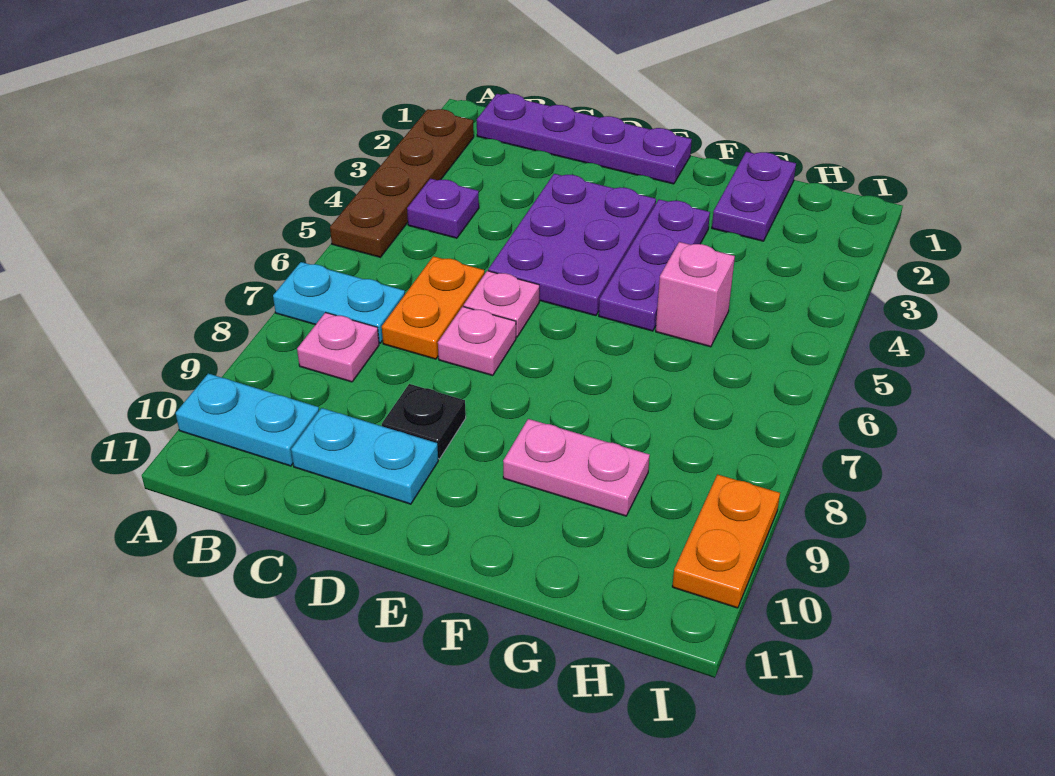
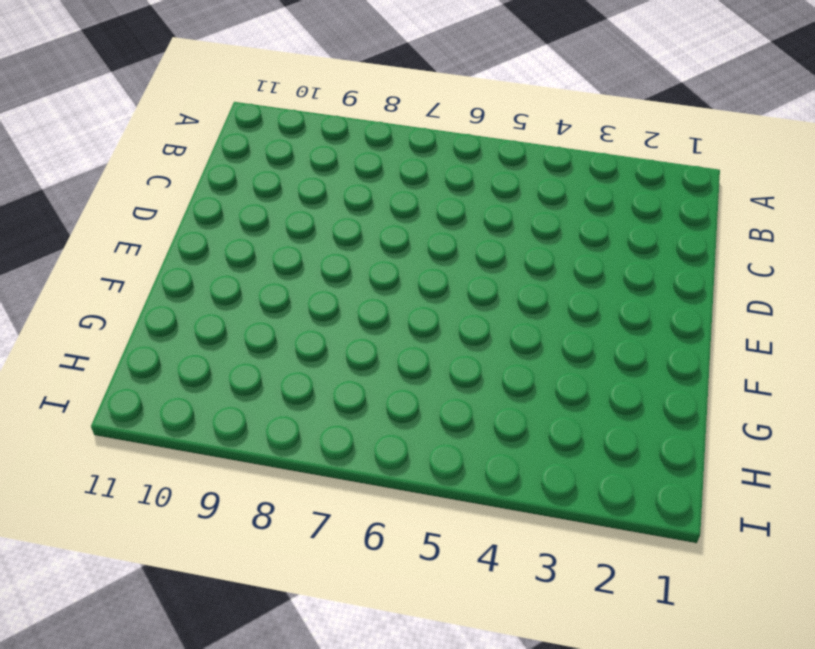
none -> brown 1x4 plate [330,109,474,257]
none -> cyan 1x2 plate [273,262,405,343]
none -> cyan 1x2 plate [176,374,319,466]

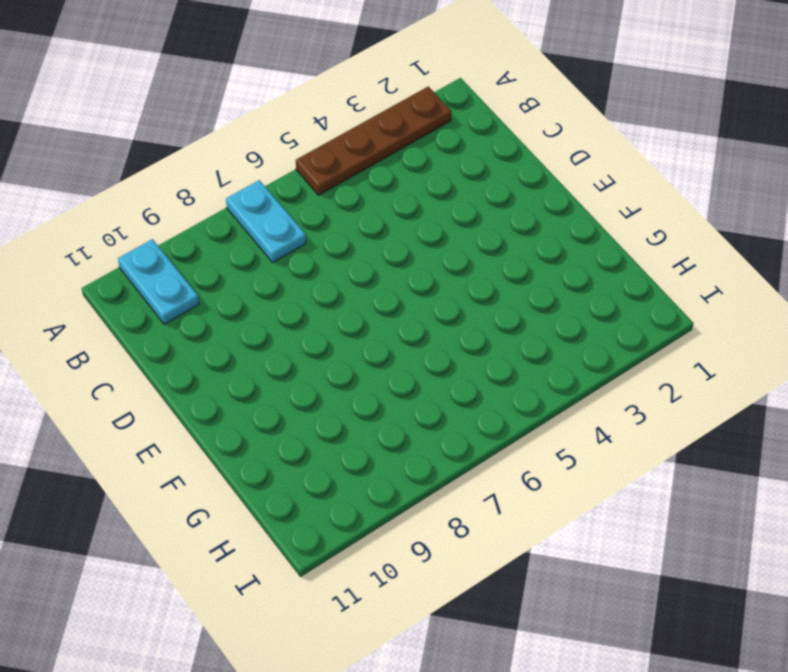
none -> purple 1x4 plate [477,94,692,184]
none -> purple 1x1 plate [407,179,479,238]
none -> pink 1x1 plate [297,313,379,382]

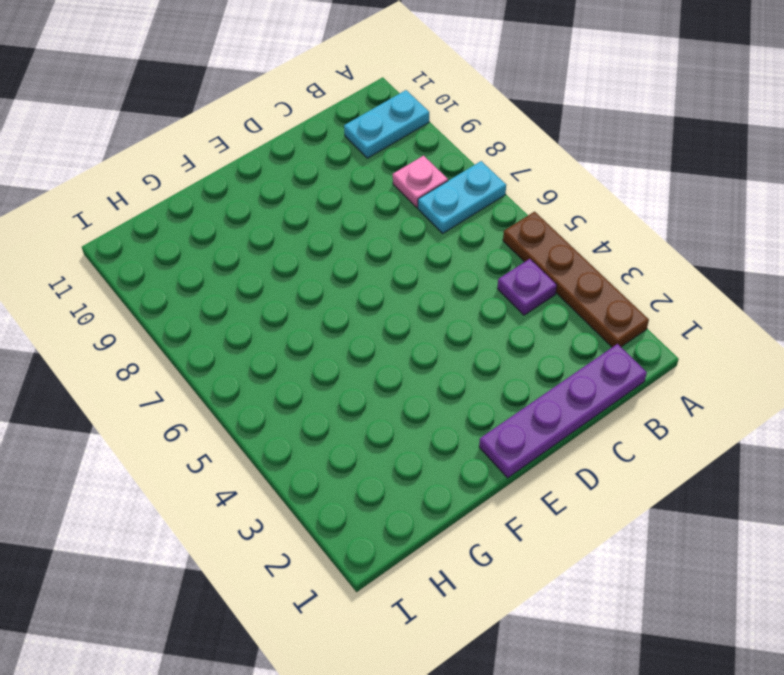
none -> orange 1x2 plate [382,256,485,359]
none -> cyan 1x2 plate [291,408,438,504]
none -> purple 2x3 plate [488,174,656,316]

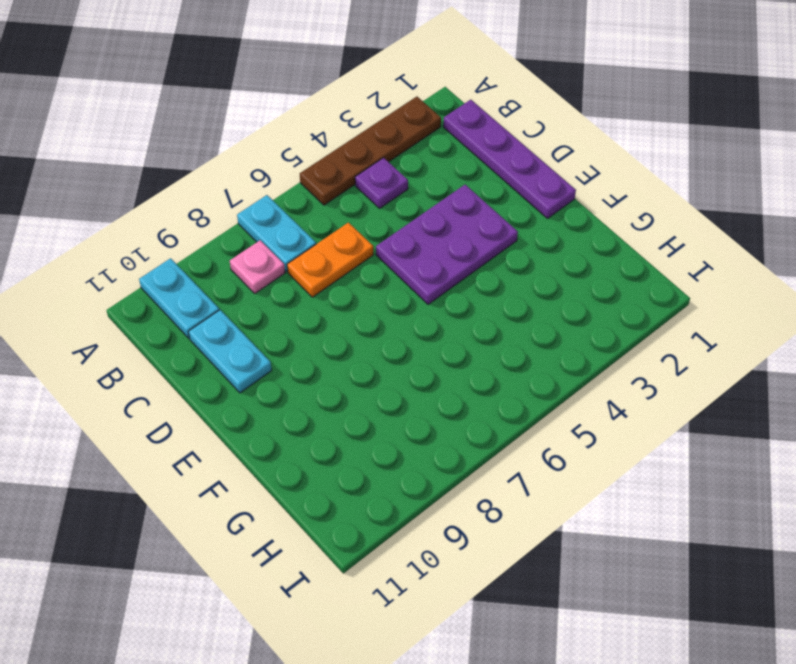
none -> pink 1x1 plate [464,271,539,337]
none -> pink 1x1 plate [438,307,516,375]
none -> black 1x1 plate [382,384,466,459]

